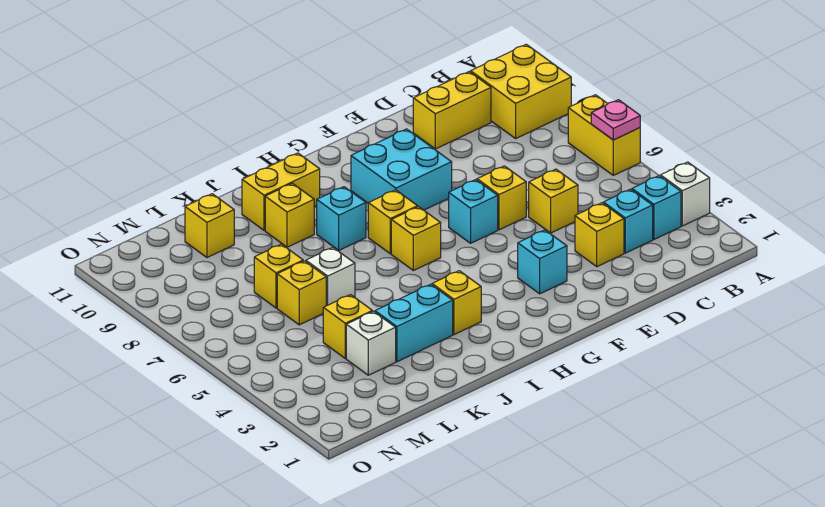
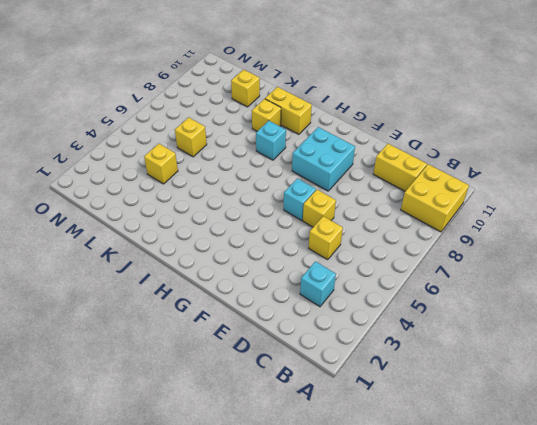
none -> white 1x1 brick [661,162,710,226]
none -> yellow 1x2 brick [568,95,640,175]
none -> cyan 1x1 brick [632,176,681,239]

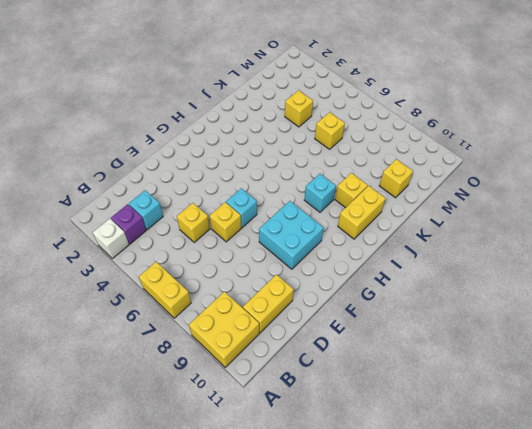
purple 1x1 brick [111,204,146,244] -> cyan 1x1 brick [632,176,681,239]
none -> yellow 1x1 brick [575,203,624,267]
none -> cyan 1x1 brick [518,230,567,294]
none -> yellow 1x1 brick [391,207,441,271]

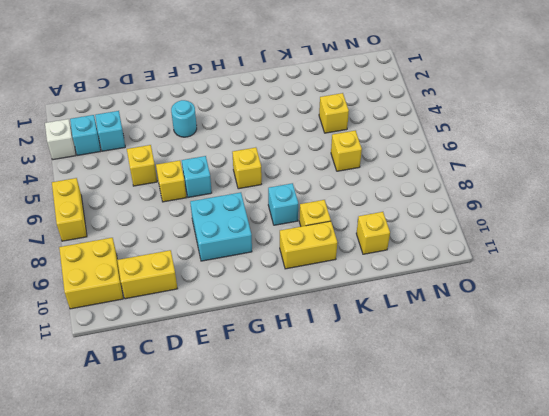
cyan 1x1 round brick [171,100,197,137] -> cyan 1x1 brick [518,230,567,294]
none -> yellow 1x1 brick [575,203,624,267]
none -> yellow 1x1 brick [368,190,418,254]
none -> yellow 1x1 brick [432,271,481,335]

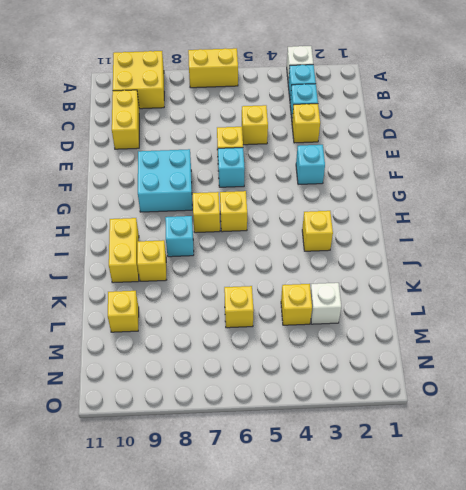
none -> cyan 1x2 brick [375,284,453,362]
none -> white 1x1 brick [306,248,355,306]
none -> yellow 1x1 brick [254,244,303,308]

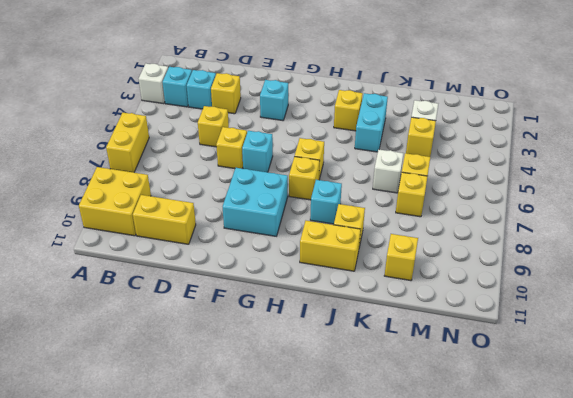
cyan 1x2 brick [355,93,388,152] -> cyan 1x2 brick turned to [375,284,453,362]
none -> pink 1x1 plate [591,100,640,140]

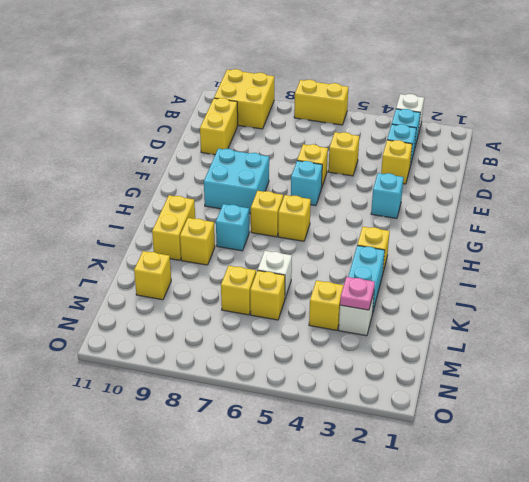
pink 1x1 plate [340,277,375,310] -> pink 1x1 plate moved to [591,100,640,140]

